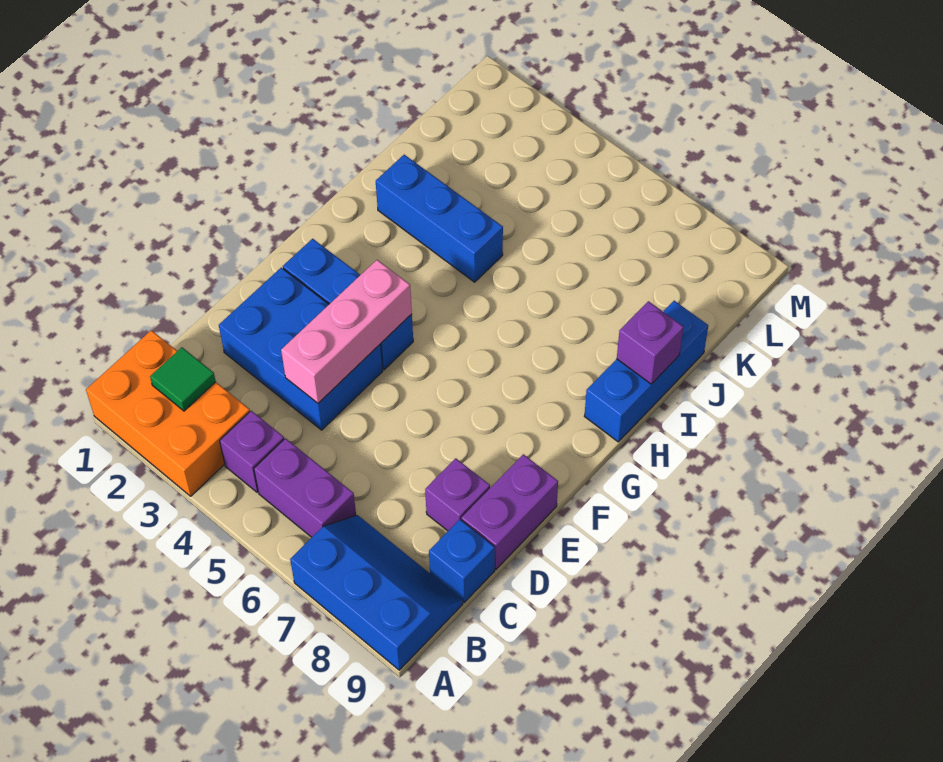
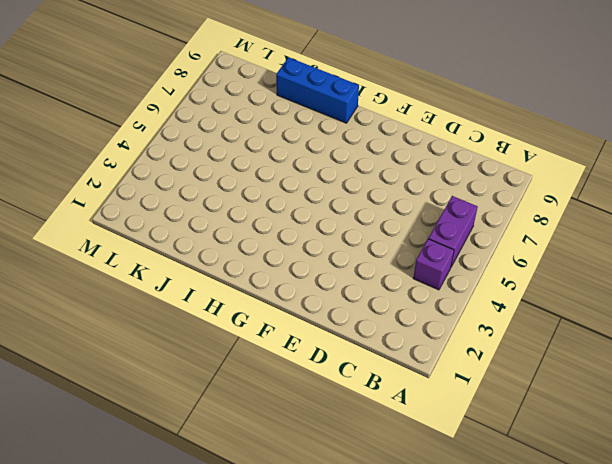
none -> orange 2x3 brick [86,330,250,496]
none -> blue 2x3 slope [290,515,463,670]
none -> blue 1x1 brick [429,519,495,602]

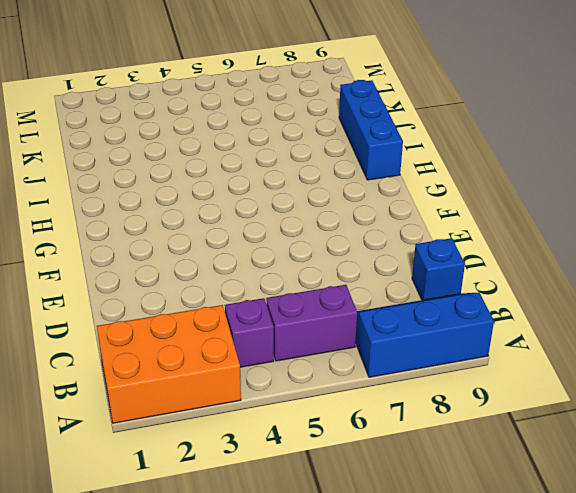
none -> blue 2x3 brick [219,268,383,430]
none -> purple 1x1 brick [425,458,490,531]
none -> purple 1x2 brick [461,454,558,569]

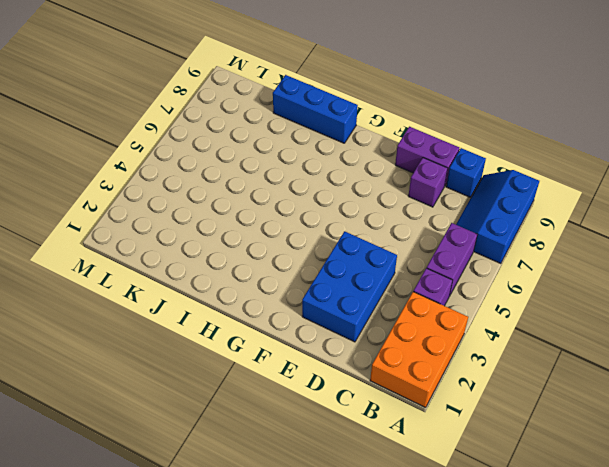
none -> blue 1x3 brick [283,239,413,370]
none -> blue 1x3 brick [376,155,503,282]
none -> green 1x1 tile [150,347,216,411]

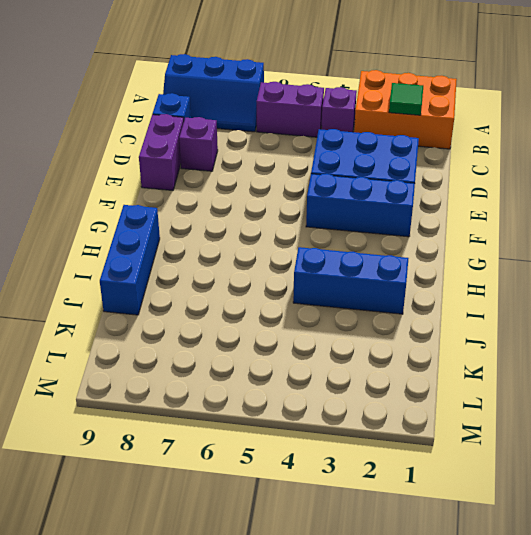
none -> pink 1x3 brick [281,260,412,403]
none -> purple 1x1 brick [617,301,684,384]

